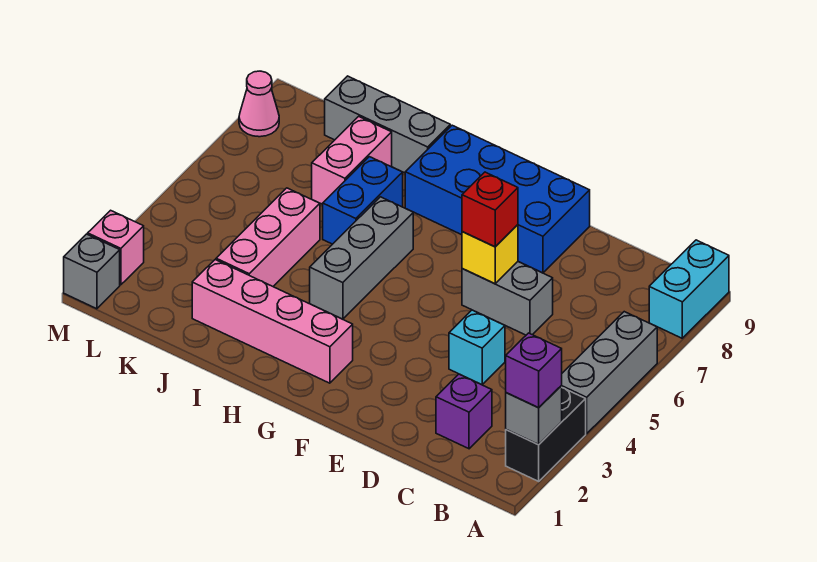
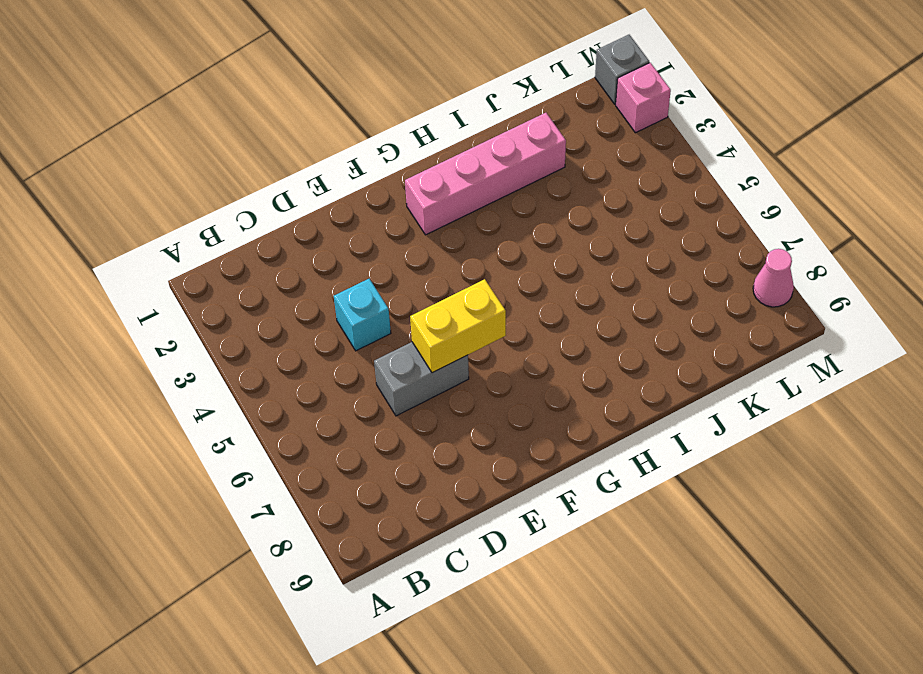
yellow 1x2 brick [410,279,506,373] -> yellow 1x1 brick [462,225,518,283]
none -> black 1x2 brick [506,388,586,481]
none -> grey 1x3 brick [562,312,657,434]
none -> cyan 1x2 brick [649,240,729,338]

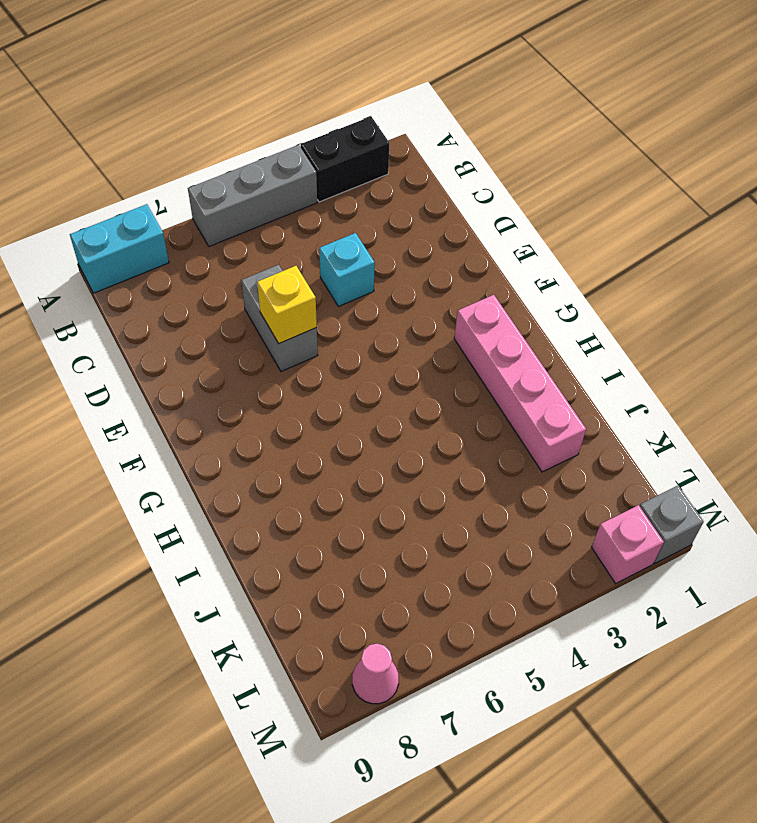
none -> purple 1x1 brick [436,374,492,449]
none -> blue 2x4 brick [405,125,590,273]
none -> grey 1x3 brick [310,197,413,319]

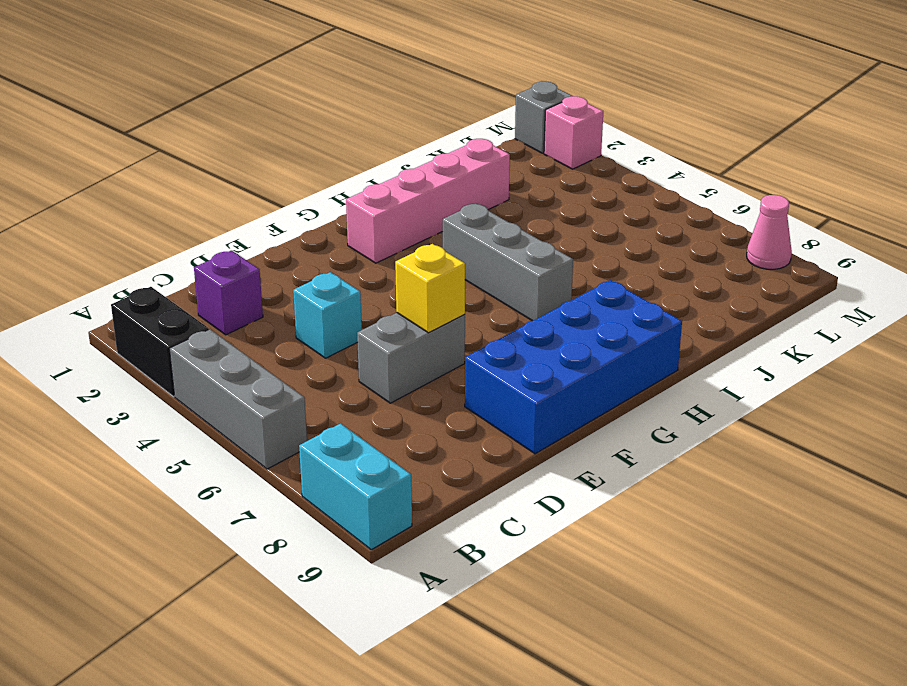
none -> blue 1x2 brick [323,157,403,244]
none -> grey 1x3 brick [325,76,450,173]
none -> pink 1x3 brick [216,188,320,286]

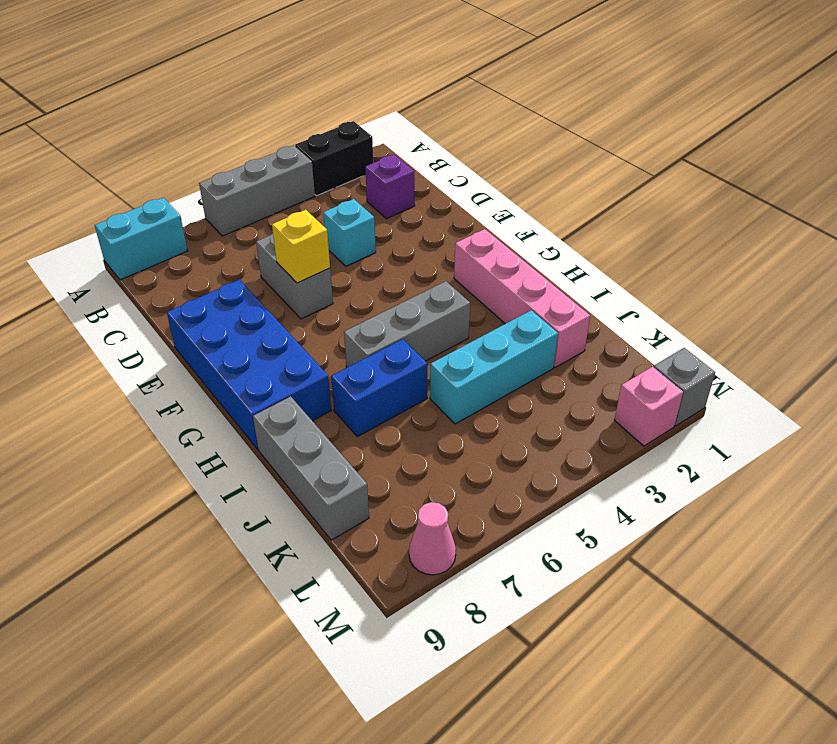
cyan 1x3 brick [430,310,558,424] -> pink 1x3 brick [216,188,320,286]
none -> pink 1x2 brick [312,116,392,204]
none -> grey 1x1 brick [506,386,562,445]
none -> purple 1x1 brick [506,333,562,407]

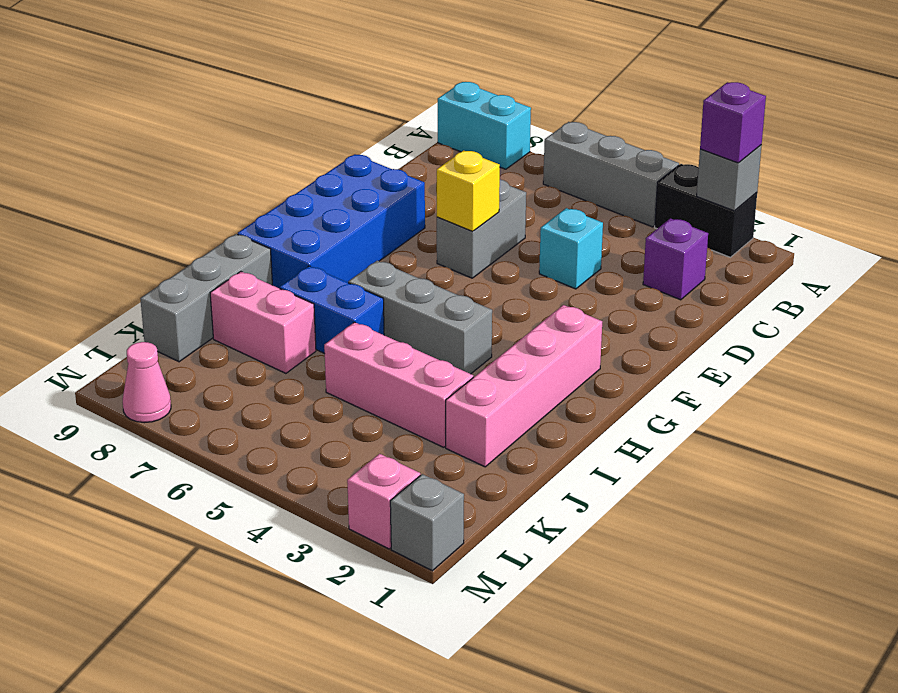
none -> red 1x1 brick [462,172,518,247]

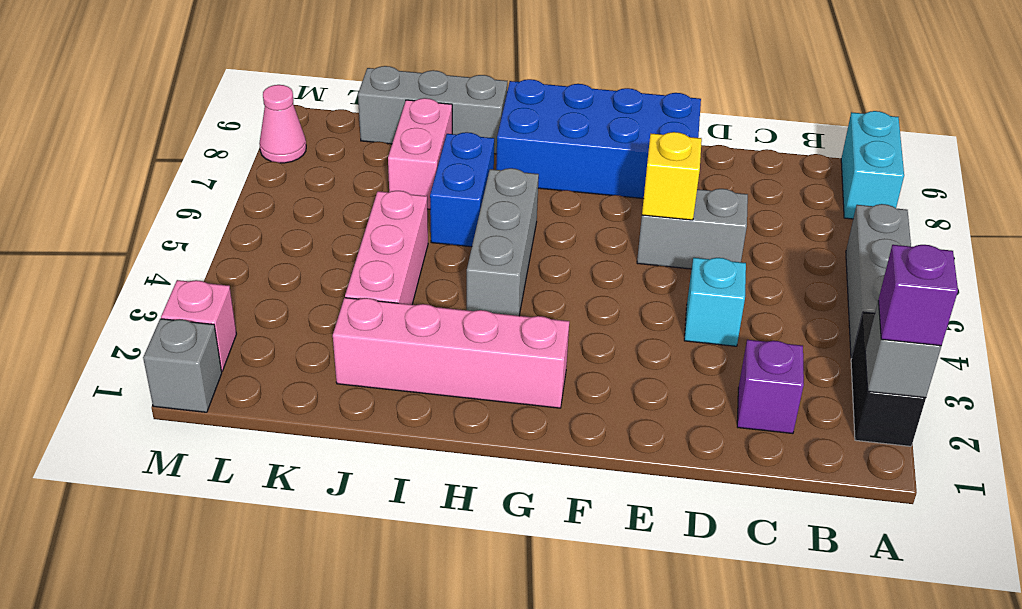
none -> red 1x1 brick [462,172,518,247]

